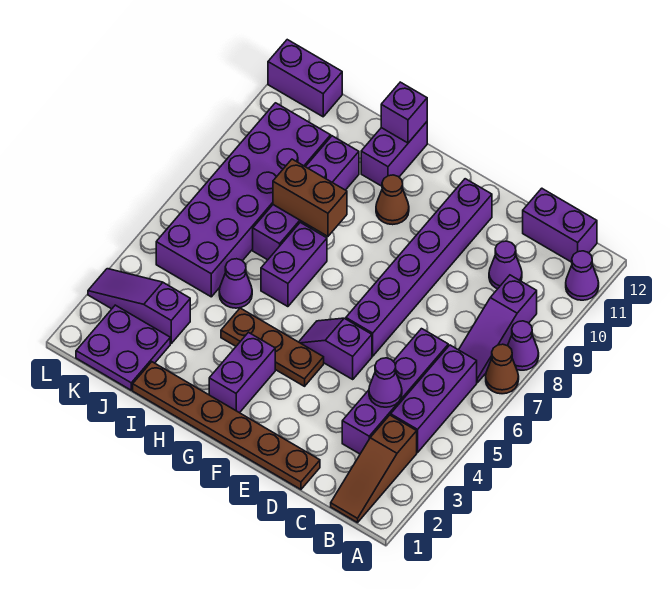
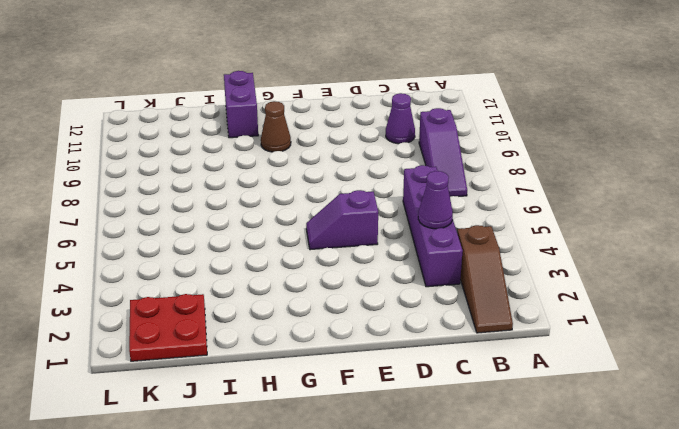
red 2x2 plate [129,294,207,361] -> purple 2x2 plate [76,305,170,390]
none -> brown 1x1 cone [486,344,519,394]
none -> purple 1x1 cone [508,321,539,370]
none -> purple 1x1 cone [566,251,599,300]

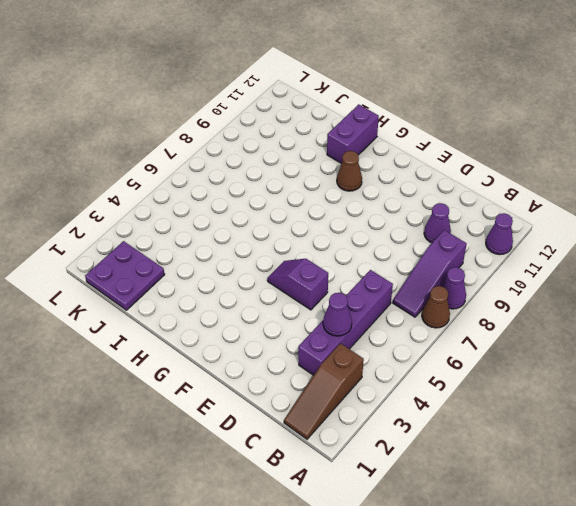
none -> purple 1x3 brick [391,345,477,452]
none -> purple 1x2 brick [523,188,597,262]
none -> brown 1x6 plate [133,362,320,489]

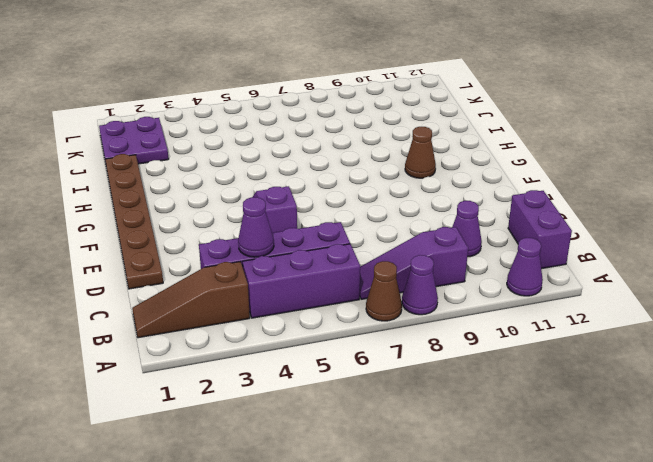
none -> purple 1x6 brick [346,179,492,356]
none -> brown 1x3 plate [221,308,324,386]
none -> purple 1x2 brick [209,332,275,413]

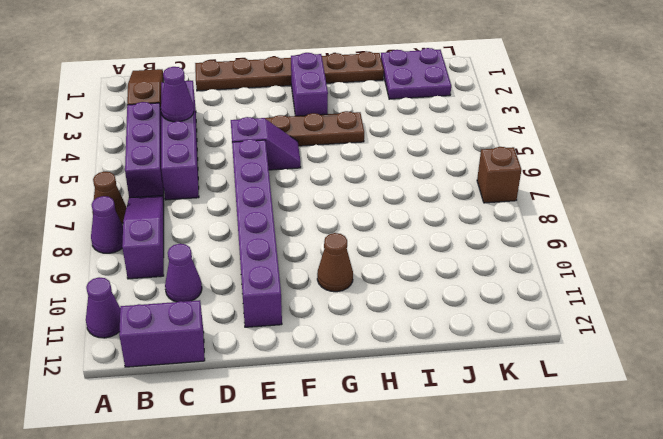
brown 1x1 brick [477,147,521,203] -> none
none -> purple 1x2 brick [261,222,327,307]
none -> purple 1x2 brick [361,122,427,186]
none -> purple 1x1 cone [219,259,252,308]

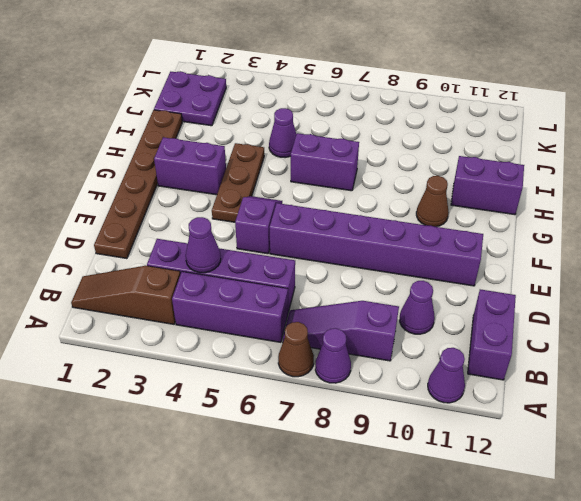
none -> purple 1x4 brick [253,136,359,260]
none -> purple 1x3 slope [88,269,190,343]
none -> purple 2x6 brick [156,103,331,297]

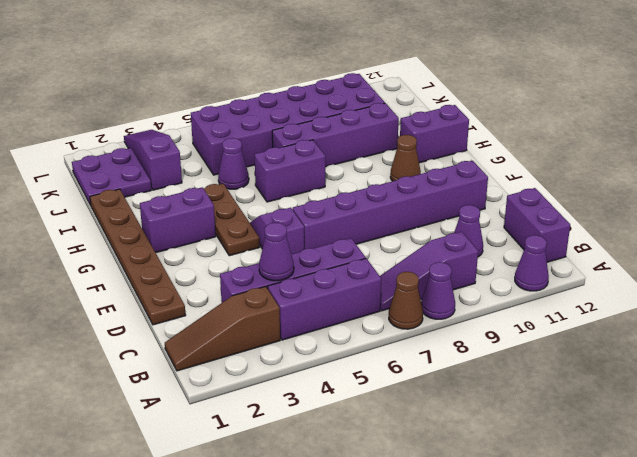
none -> purple 1x2 brick [268,40,342,117]
none -> brown 1x2 brick [273,159,347,236]
none -> purple 1x1 brick [381,82,427,143]

